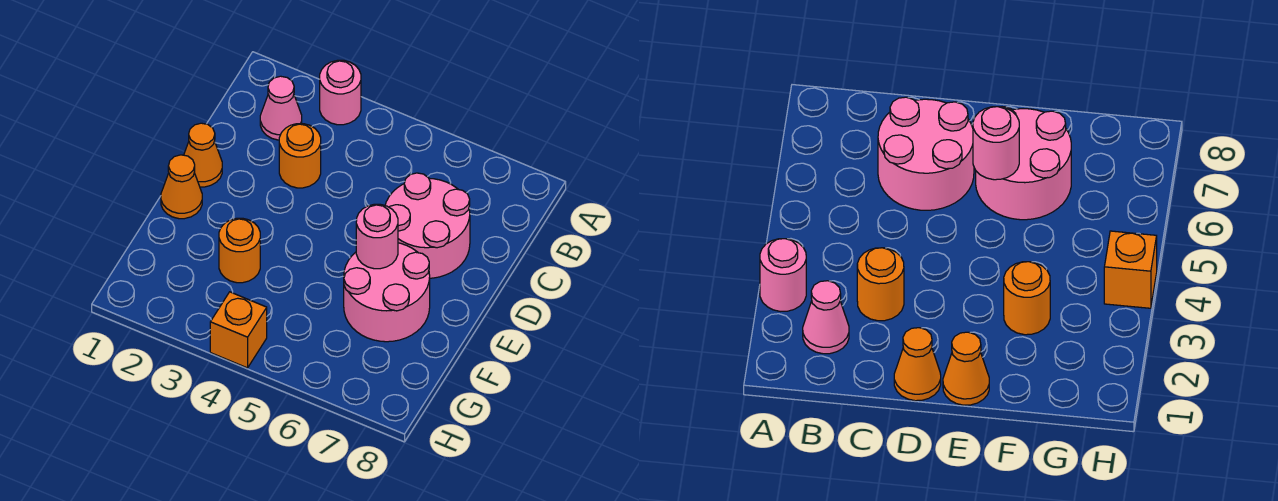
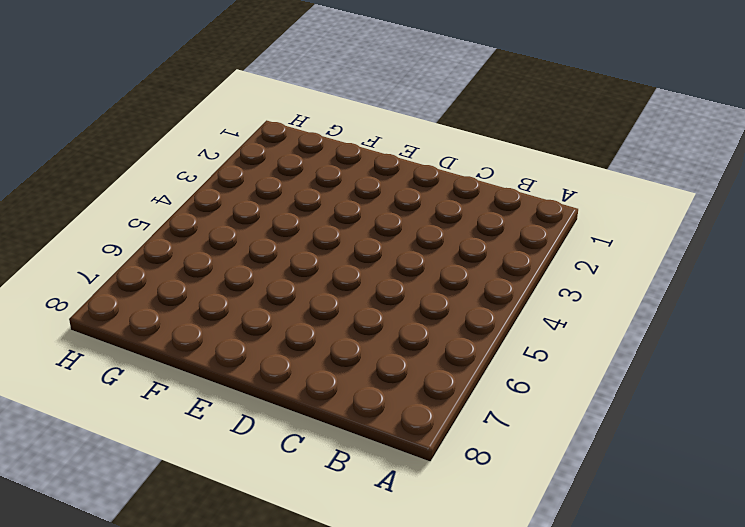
none -> pink 1x1 round brick [320,60,361,125]
none -> pink 1x1 cone [260,76,302,140]

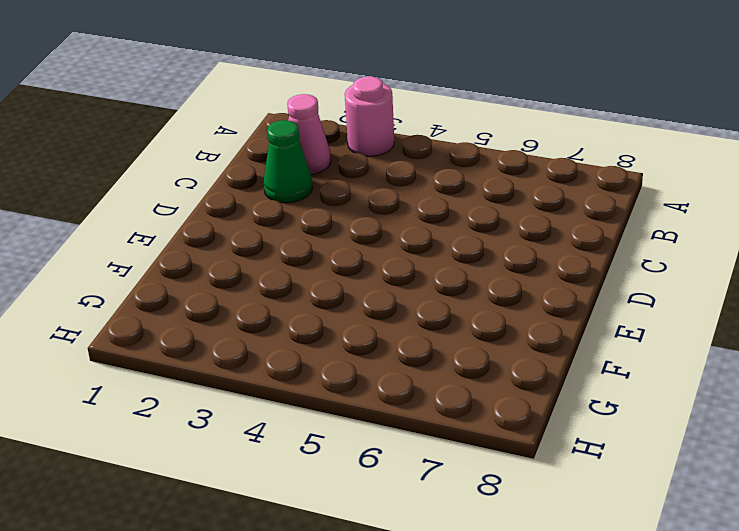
green 1x1 cone [264,120,313,203] -> none
none -> orange 1x1 round brick [279,124,321,188]
none -> pink 2x2 round brick [385,173,470,278]

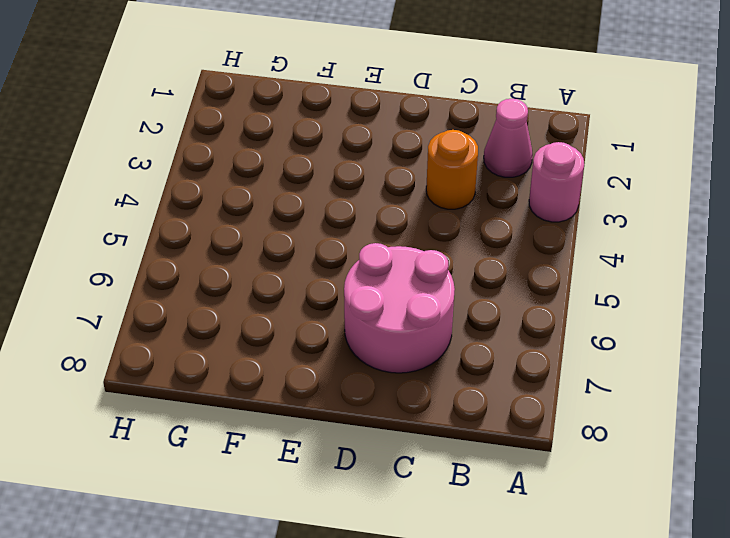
none -> orange 1x1 cone [184,123,222,187]
none -> orange 1x1 cone [161,155,202,219]

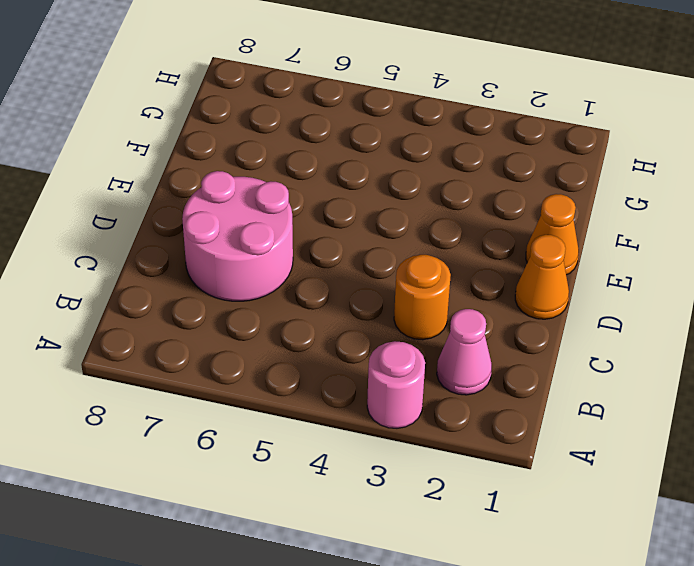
none -> pink 2x2 round brick [344,243,430,342]
none -> orange 1x1 round brick [219,218,260,283]

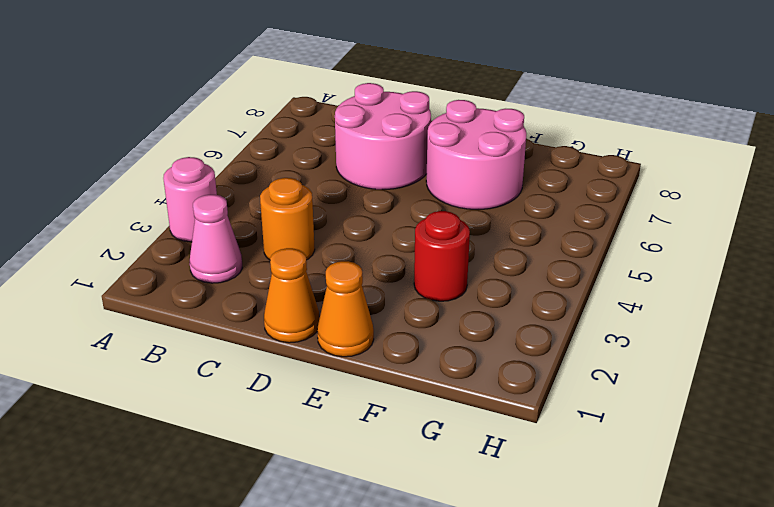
red 1x1 round brick [414,211,470,301] -> orange 1x1 round brick [219,218,260,283]
none -> orange 1x1 brick [210,292,267,368]
none -> pink 1x1 round brick [356,204,398,269]

